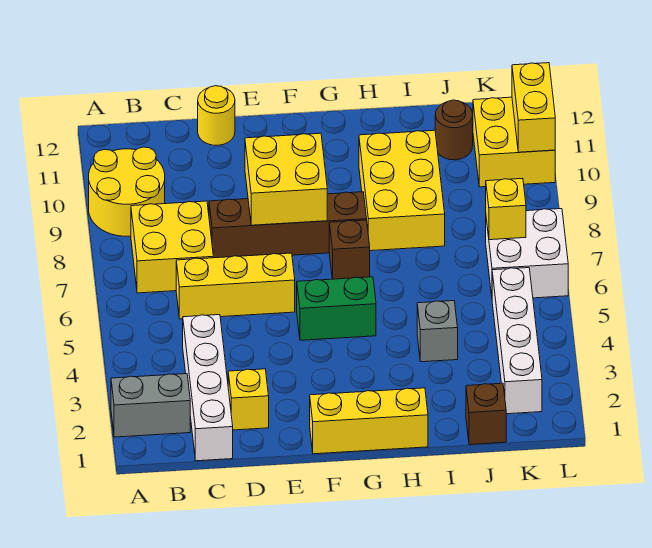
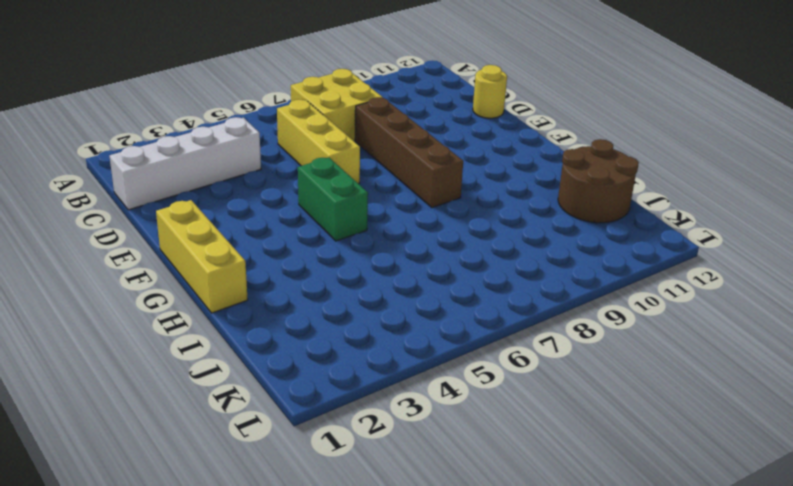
brown 2x2 round brick [558,139,639,223] -> brown 1x1 round brick [435,100,473,160]
none -> grey 1x2 brick [111,374,190,437]
none -> yellow 2x2 round brick [89,147,165,236]
none -> yellow 1x1 brick [228,369,269,430]

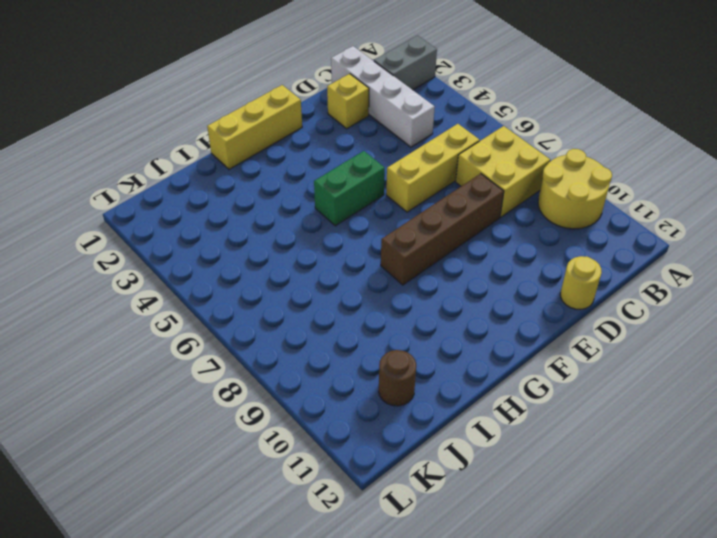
none -> brown 1x1 brick [329,220,370,279]
none -> yellow 2x3 brick [359,130,445,251]
none -> grey 1x1 brick [417,301,458,362]

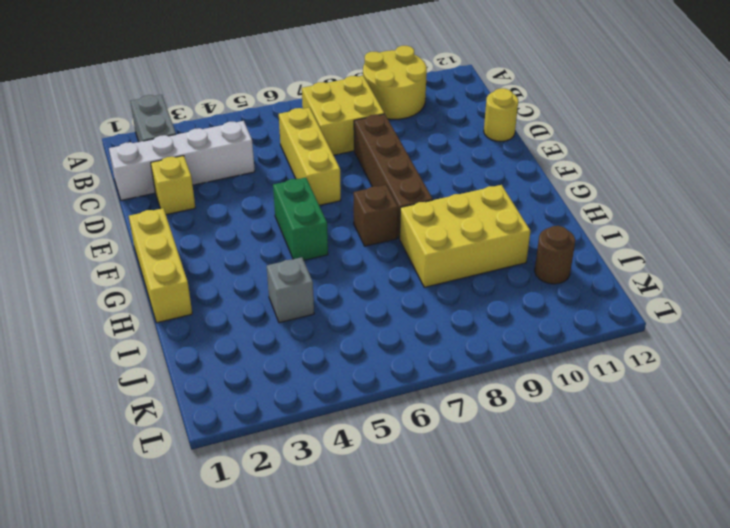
none -> brown 1x1 brick [466,383,506,445]
none -> white 1x4 brick [492,268,542,414]
none -> white 2x2 brick [486,209,568,298]

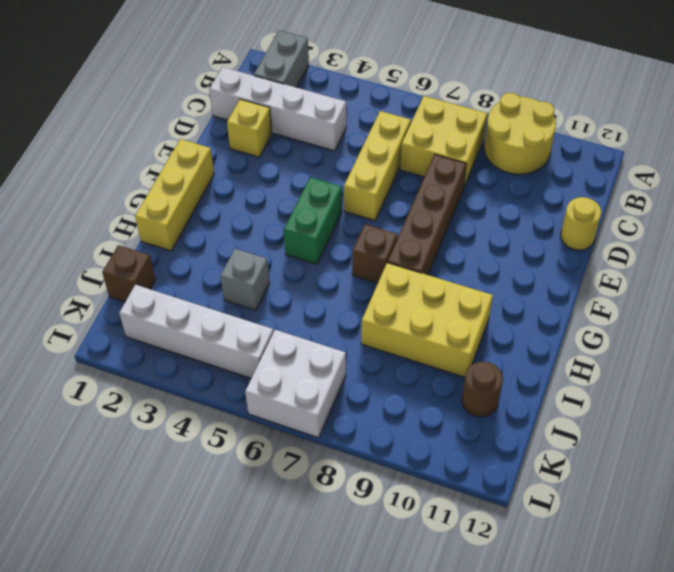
none -> yellow 2x2 brick [473,97,555,187]
none -> yellow 2x2 brick [245,133,327,225]
none -> yellow 1x1 brick [486,178,526,240]

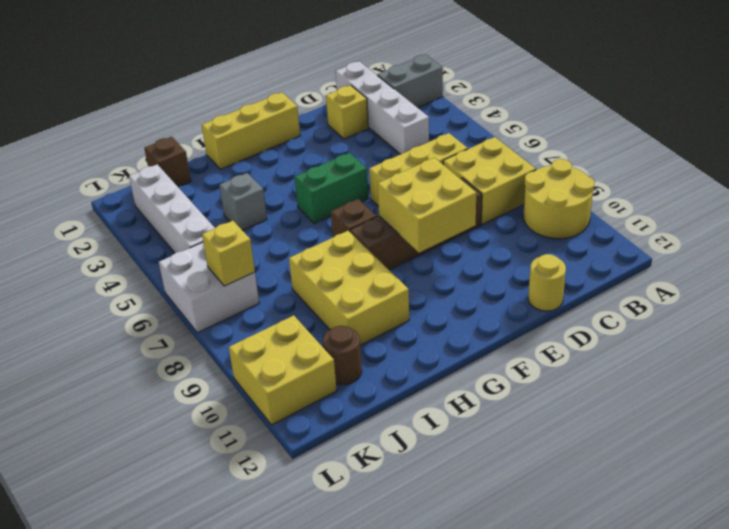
none -> yellow 1x2 brick [512,63,555,152]

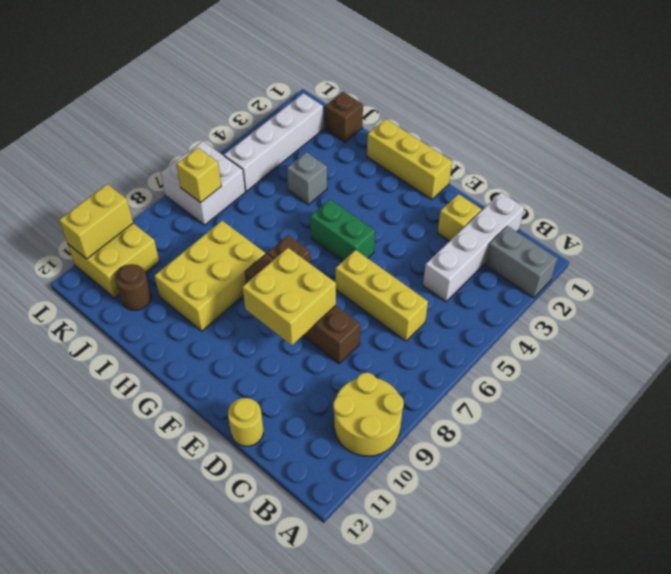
none -> yellow 2x2 brick [131,201,213,293]

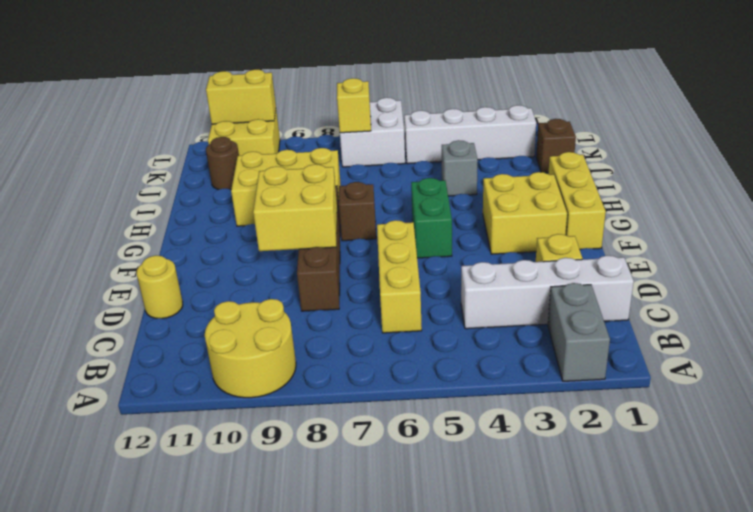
yellow 2x2 brick [483,172,567,254] -> yellow 2x2 brick moved to [131,201,213,293]

